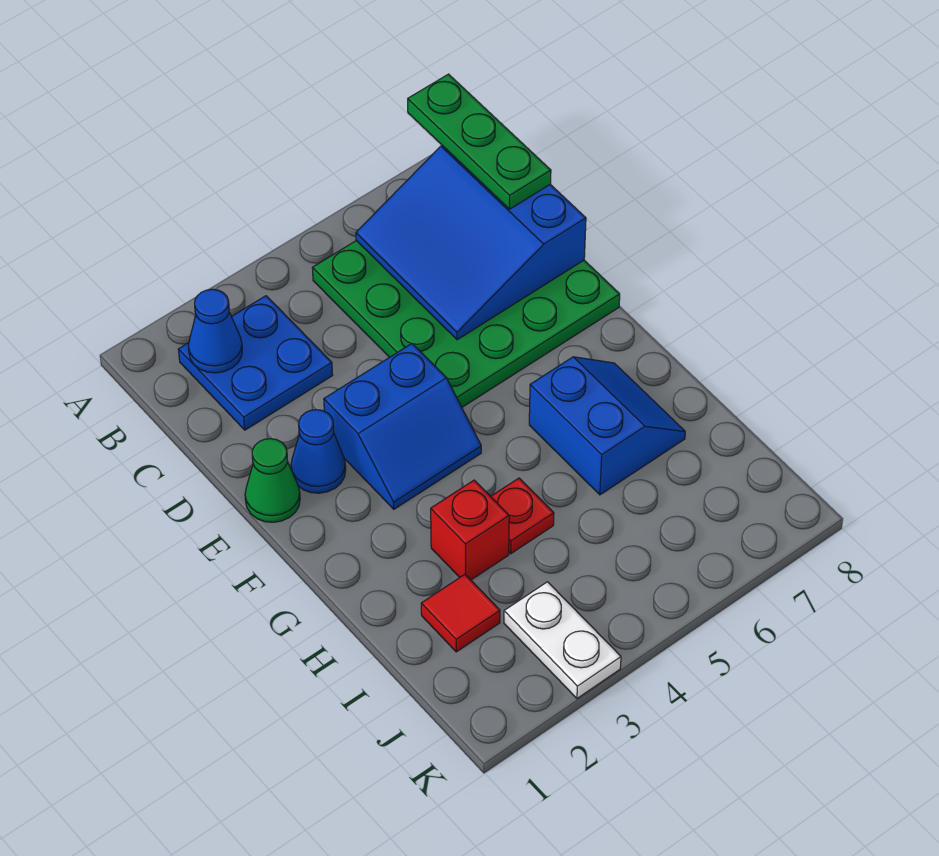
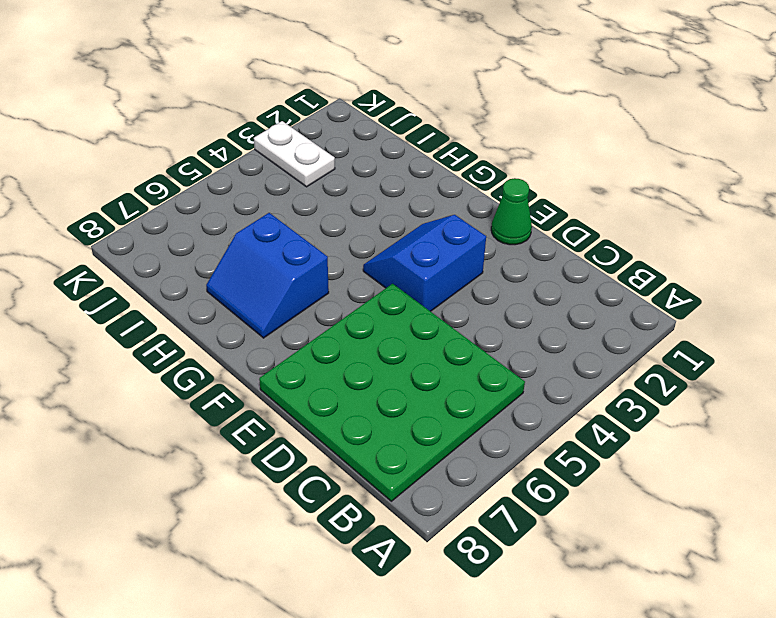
none -> blue 2x2 plate [178,296,333,430]
none -> blue 1x1 cone [291,410,346,493]
none -> red 1x1 brick [431,480,509,580]

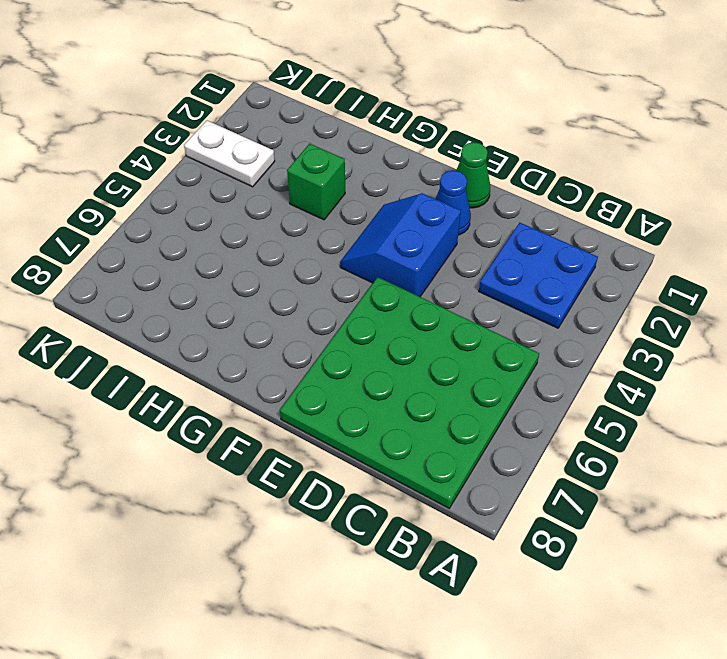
green 1x1 brick [287,144,345,220] -> red 1x1 brick [431,480,509,580]
none -> blue 2x2 slope [529,357,685,495]
none -> red 1x1 plate [491,478,554,554]
none -> red 1x1 tile [421,575,500,652]

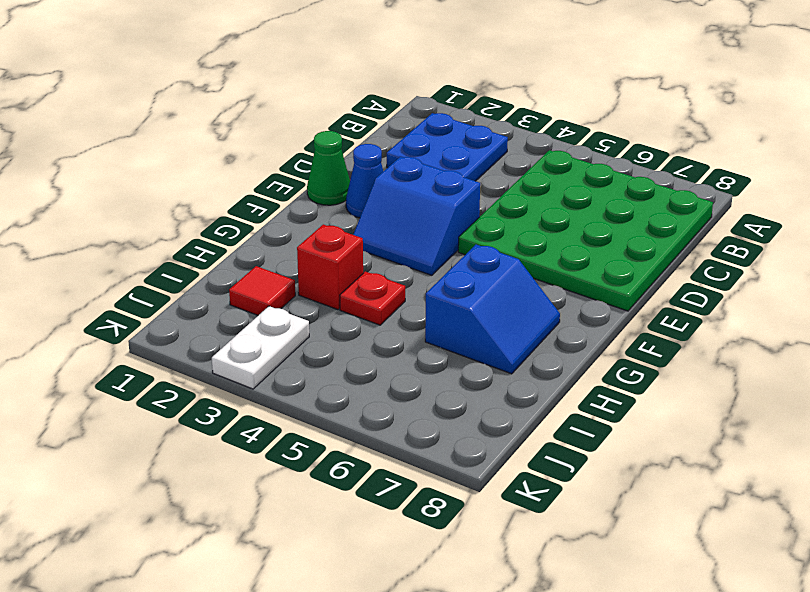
none -> blue 1x1 cone [188,289,242,373]
none -> blue 3x3 slope [356,146,586,340]
none -> green 1x3 plate [408,74,551,209]

